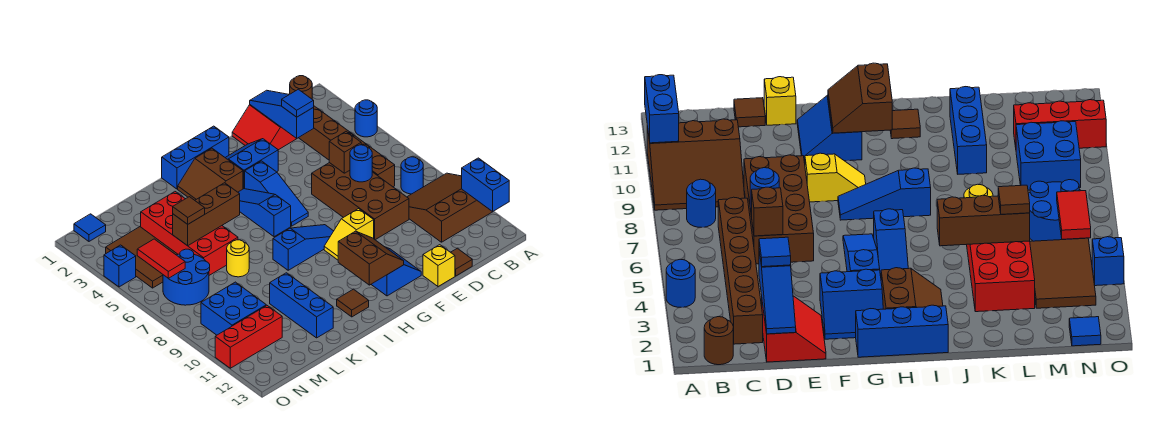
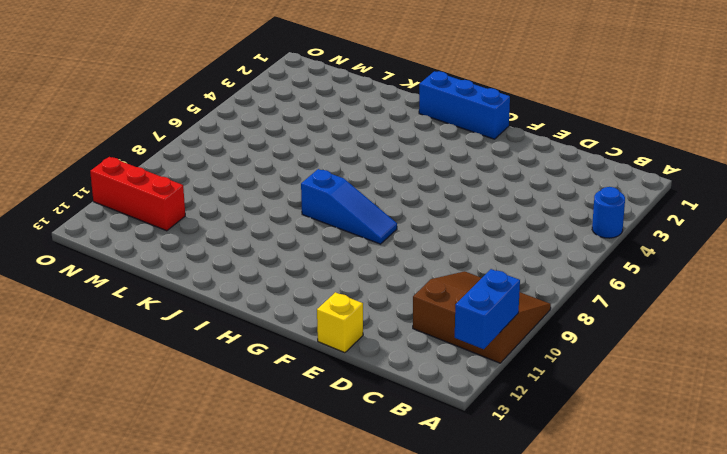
none -> brown 1x1 round brick [290,76,312,99]
none -> blue 1x1 round brick [401,157,423,194]
none -> brown 1x6 brick [299,106,395,187]
none -> red 2x2 slope [232,105,297,150]

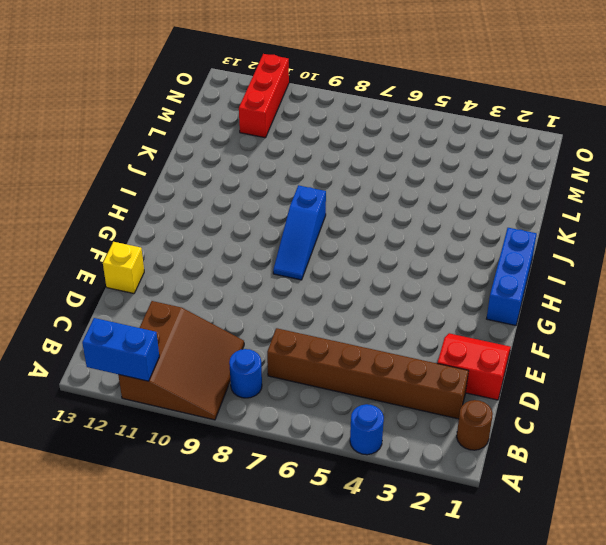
none -> brown 2x4 brick [312,163,409,240]
none -> brown 1x1 tile [451,248,472,276]
none -> blue 2x2 slope [225,139,278,189]
none -> yellow 1x2 slope [324,209,374,260]

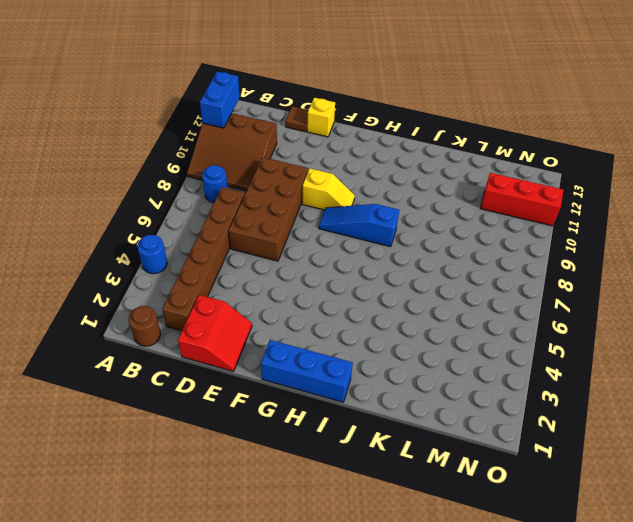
none -> blue 2x2 slope [225,139,278,189]
none -> blue 2x2 slope [371,247,421,296]
none -> blue 1x3 slope [245,161,308,226]
none -> brown 2x2 slope [178,148,243,200]

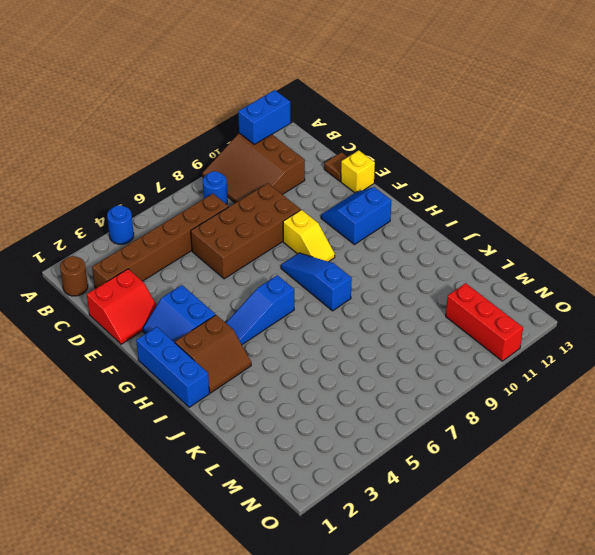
none -> blue 1x3 slope [245,161,308,226]
none -> brown 1x1 tile [337,289,369,317]
none -> red 2x4 brick [141,192,238,275]
none -> yellow 1x1 round brick [227,240,249,277]

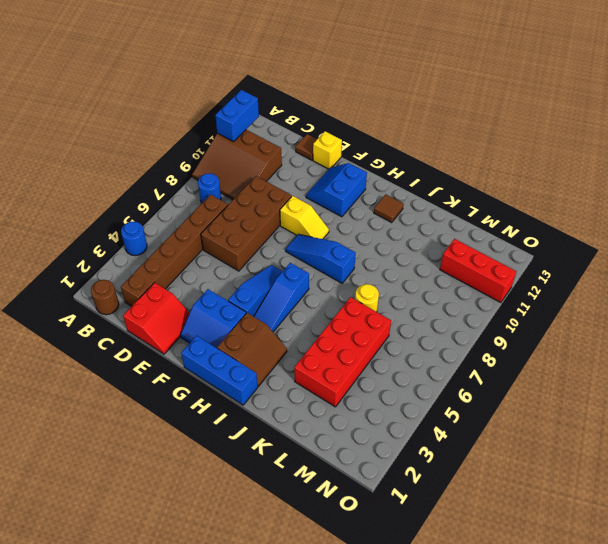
none -> blue 1x3 brick [270,273,333,338]
none -> brown 2x3 tile [106,227,178,288]
none -> blue 2x2 round brick [163,249,210,305]
none -> blue 2x2 brick [201,282,266,335]

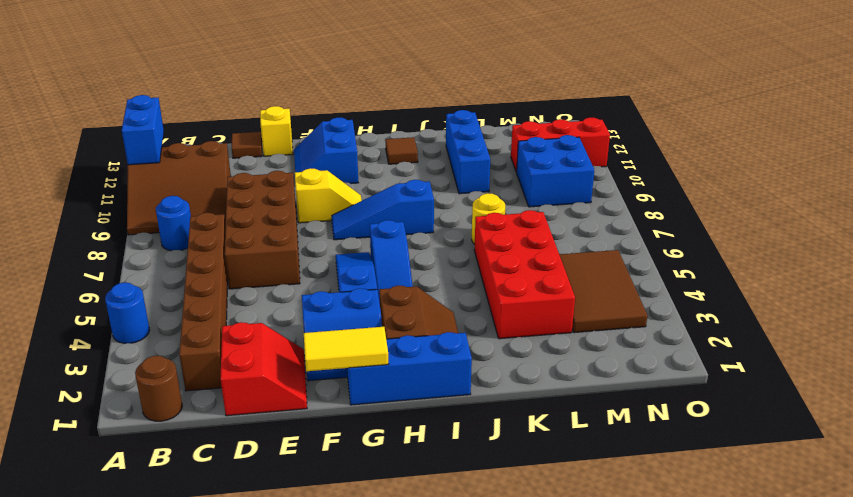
yellow 1x2 tile [304,327,388,371] -> none
none -> blue 2x2 round brick [163,249,210,305]
none -> blue 1x1 tile [74,214,106,241]
none -> blue 1x1 brick [104,245,136,287]
none -> blue 1x3 slope [250,90,314,138]

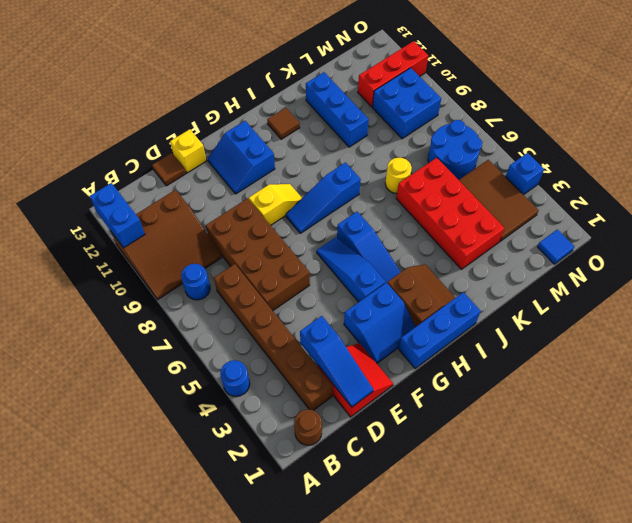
none -> brown 1x1 brick [329,132,361,173]
none -> blue 1x1 round brick [350,145,372,182]
none -> brown 2x2 slope [338,231,404,285]
none -> brown 1x3 brick [173,183,240,246]

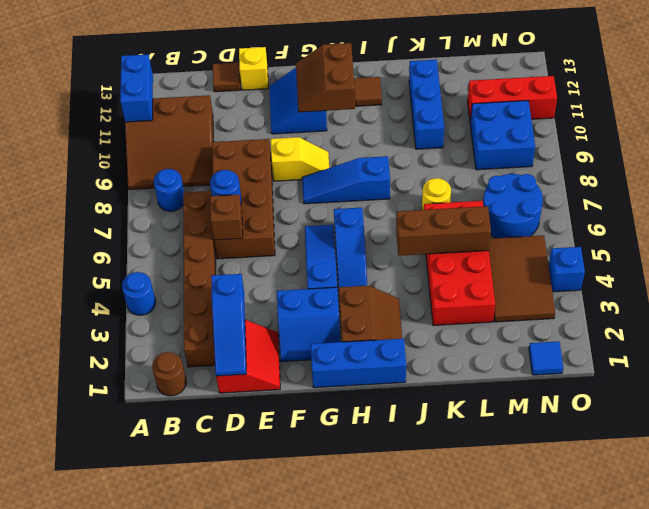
none -> red 1x2 tile [137,239,185,278]
none -> blue 1x1 tile [282,89,314,117]
none -> brown 1x1 tile [173,197,205,224]

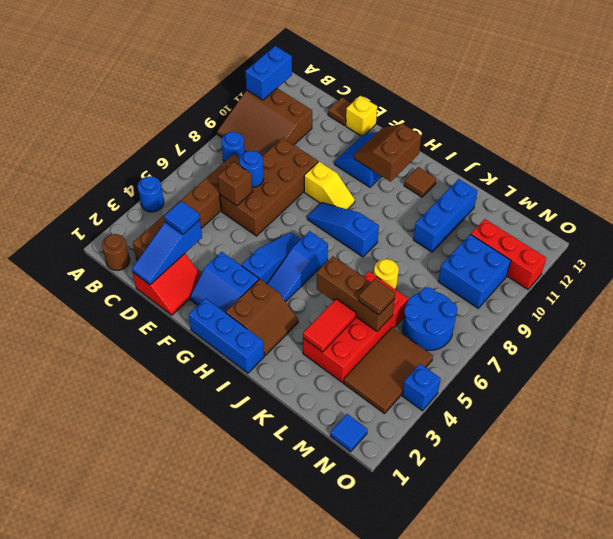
red 1x2 tile [303,299,356,352] -> red 1x2 tile moved to [137,239,185,278]

